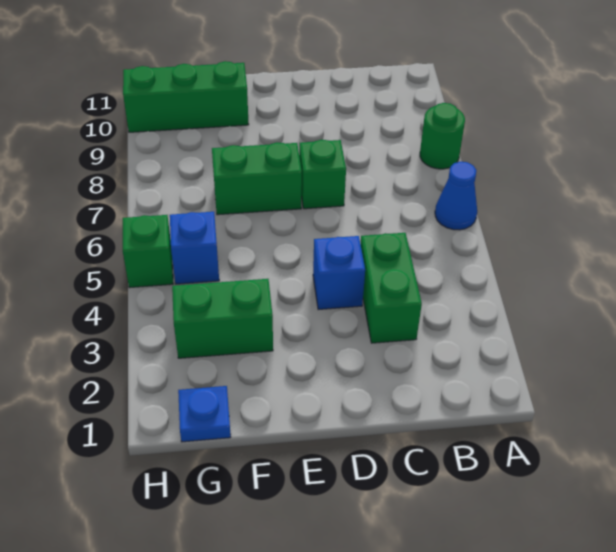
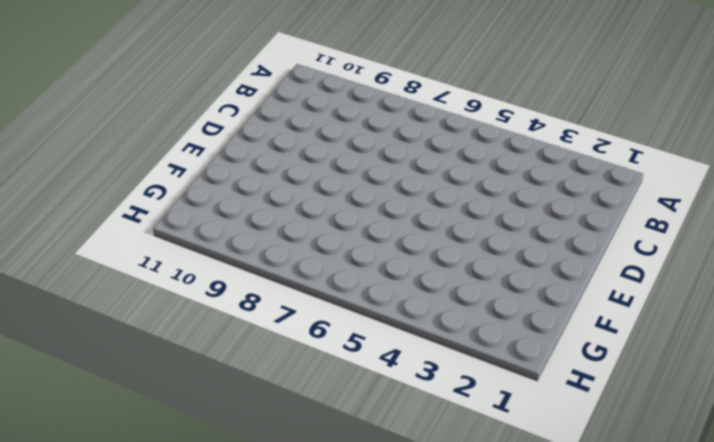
none -> blue 1x1 cone [435,162,477,230]
none -> green 1x1 round brick [420,103,465,169]

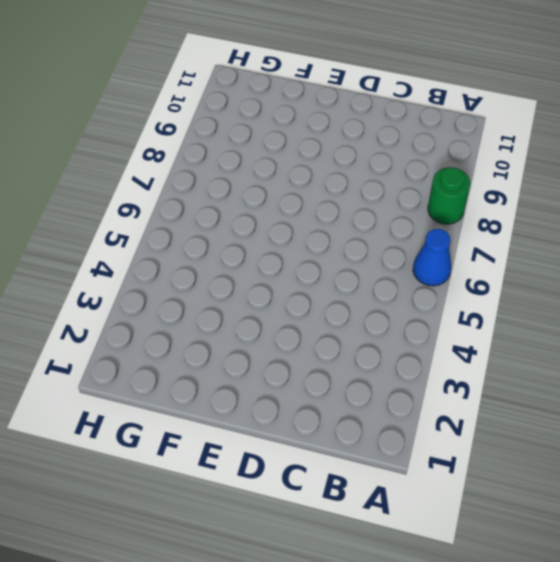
none -> green 1x2 brick [361,233,422,343]
none -> blue 1x1 brick [313,236,365,310]

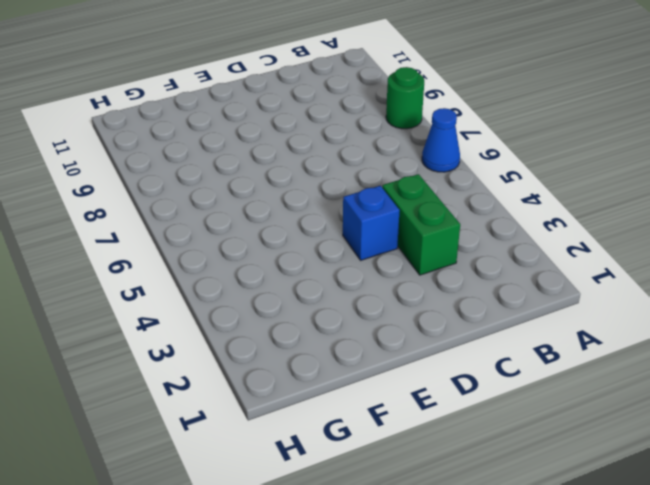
none -> green 1x1 brick [299,140,346,209]
none -> green 1x2 brick [212,142,302,215]

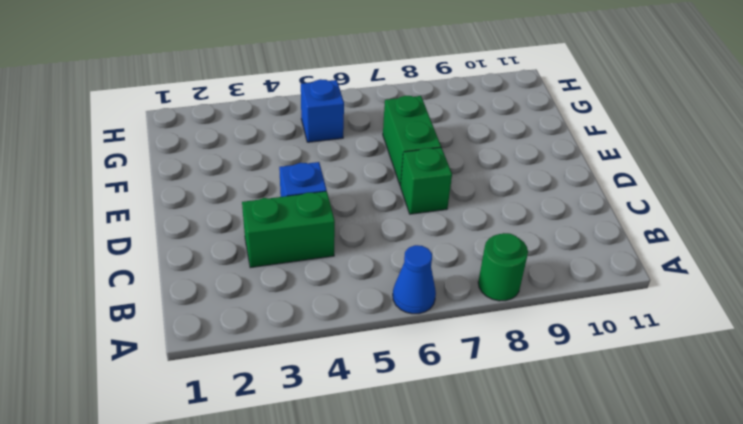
none -> green 1x2 brick [172,279,273,358]
none -> green 1x3 brick [123,61,249,132]

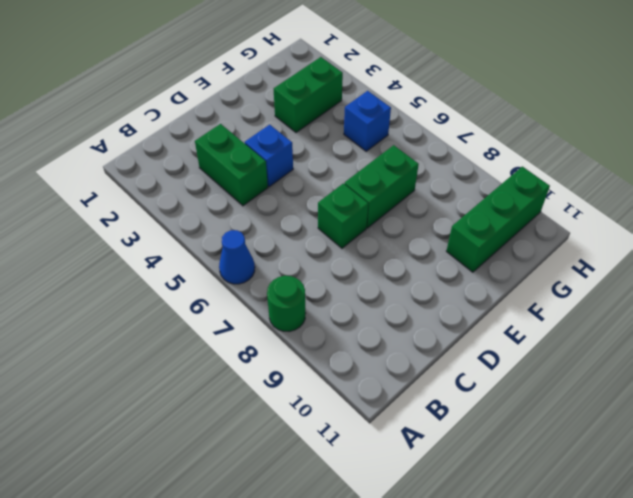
none -> blue 1x1 plate [178,386,231,442]
none -> green 1x1 brick [123,215,173,288]

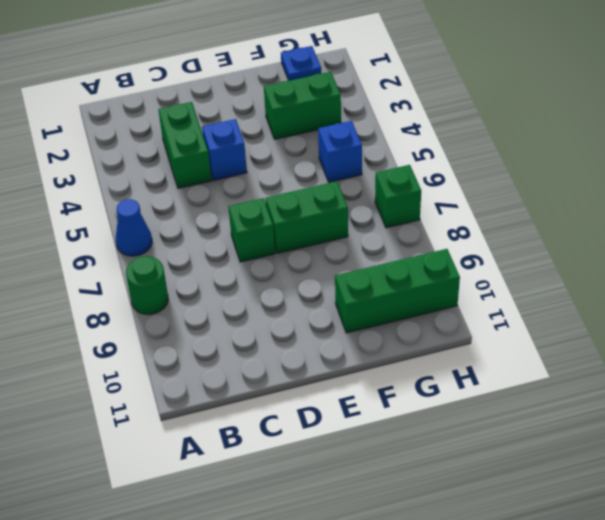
green 1x1 brick [375,165,421,228] -> green 1x1 brick moved to [123,215,173,288]

